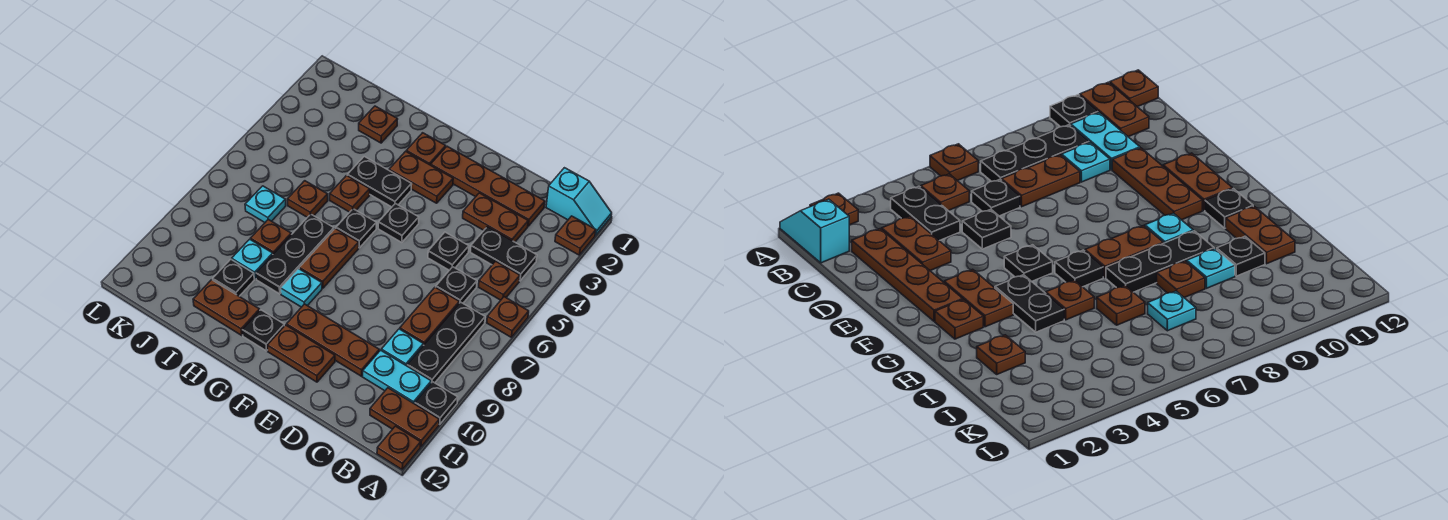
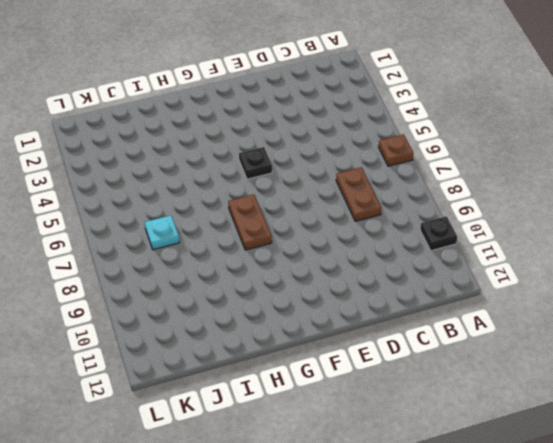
none -> cyan 1x2 slope [546,168,612,235]
none -> brown 1x1 plate [555,216,596,255]
none -> brown 1x2 plate [370,388,439,447]
none -> brown 1x1 plate [377,426,421,469]

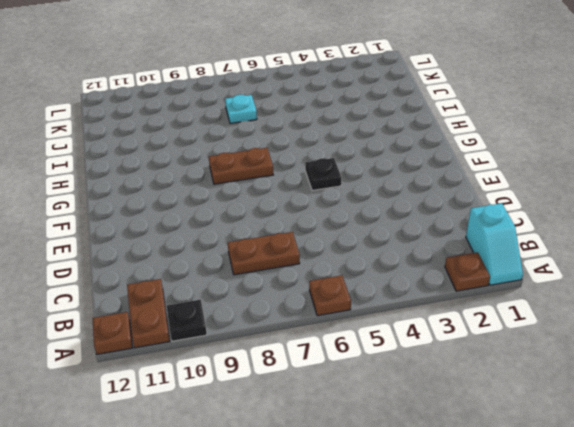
none -> black 1x2 plate [471,227,537,281]
none -> brown 1x1 plate [479,261,520,300]
none -> black 1x3 plate [407,302,485,383]
none -> cyan 1x2 plate [363,350,431,404]

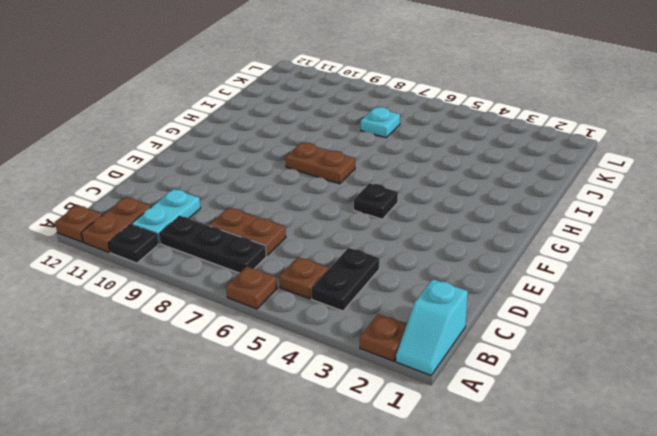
none -> brown 1x4 plate [431,146,545,226]
none -> brown 1x2 plate [463,193,528,242]
none -> black 1x1 plate [436,267,477,303]
none -> cyan 1x1 plate [381,329,423,366]

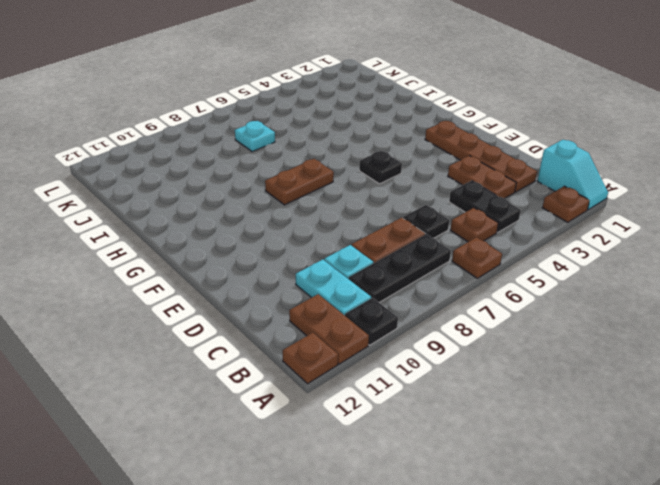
none -> black 1x1 plate [428,232,469,270]
none -> brown 1x3 plate [287,304,379,376]
none -> brown 1x2 plate [267,325,335,382]
none -> brown 1x2 plate [389,151,453,203]

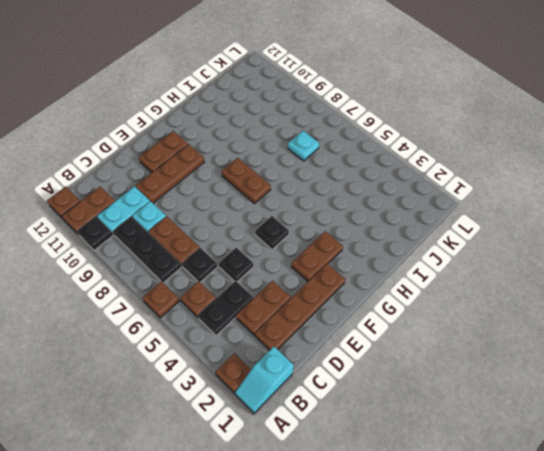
none -> brown 1x1 plate [406,133,446,165]
none -> black 1x2 plate [347,157,412,207]
none -> black 1x1 plate [336,209,376,248]
none -> cyan 1x1 plate [281,269,322,307]

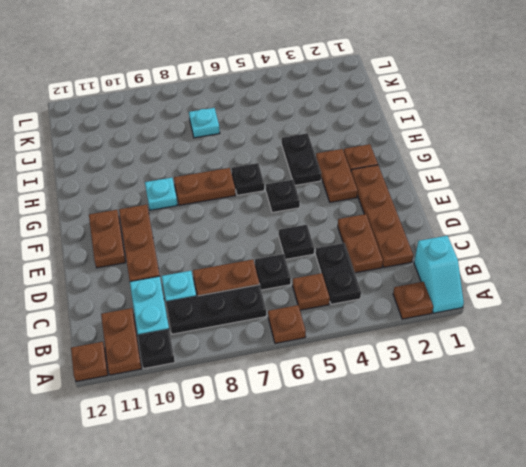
none -> black 1x1 plate [242,310,284,351]
none -> brown 1x1 plate [330,175,370,212]
none -> black 1x3 plate [256,214,334,294]
none -> brown 1x2 plate [193,280,260,335]

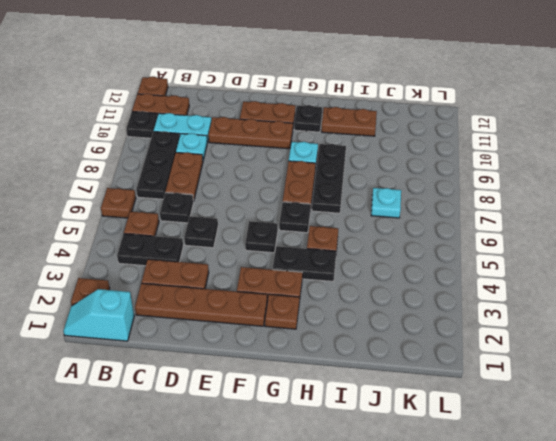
none -> brown 1x1 plate [359,106,398,143]
none -> brown 1x1 plate [287,181,328,217]
none -> brown 1x1 plate [251,219,291,254]
none -> cyan 1x1 plate [232,239,273,279]

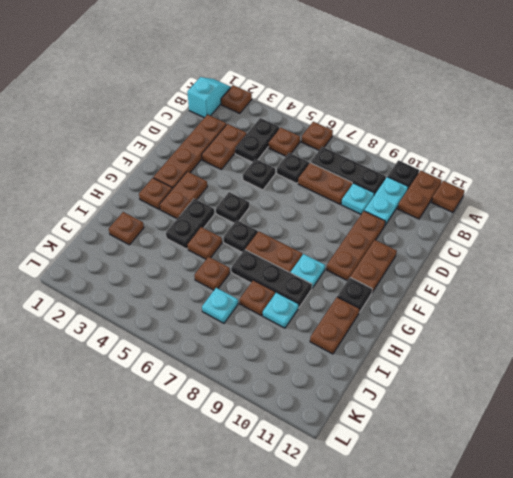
none -> black 1x1 plate [213,259,254,296]

